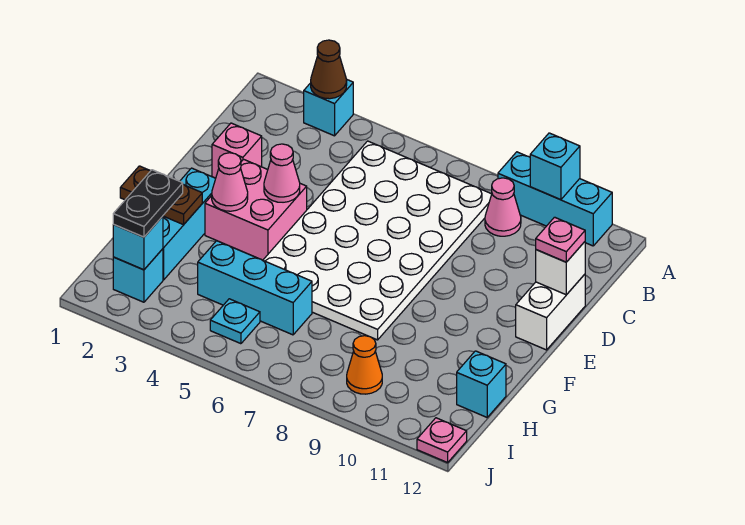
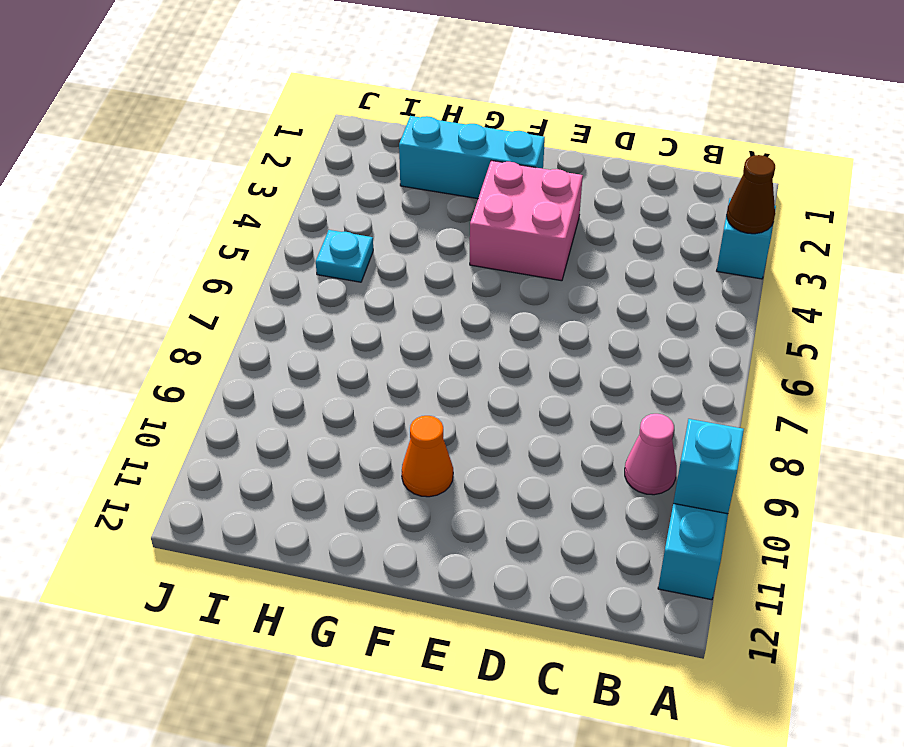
orange 1x1 cone [402,416,453,497] -> orange 1x1 cone moved to [347,336,382,394]
none -> white 4x6 plate [263,141,492,340]
none -> pink 1x1 brick [212,123,262,178]
none -> white 1x2 brick [516,274,585,350]

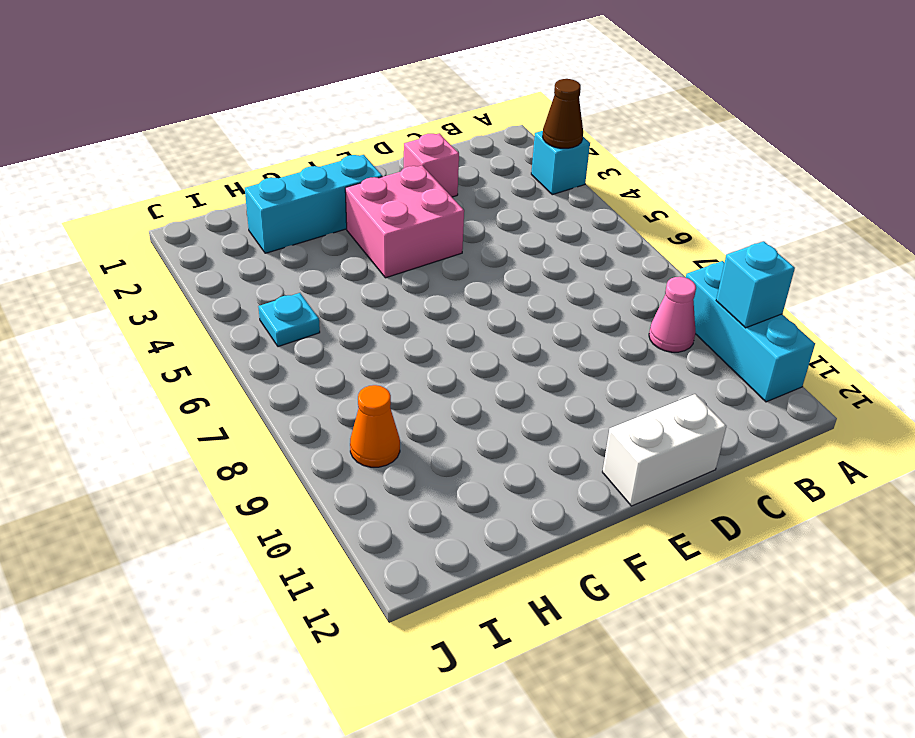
none -> white 4x6 plate [263,141,492,340]
none -> cyan 1x3 brick [198,241,312,335]
none -> cyan 1x1 brick [457,351,506,417]

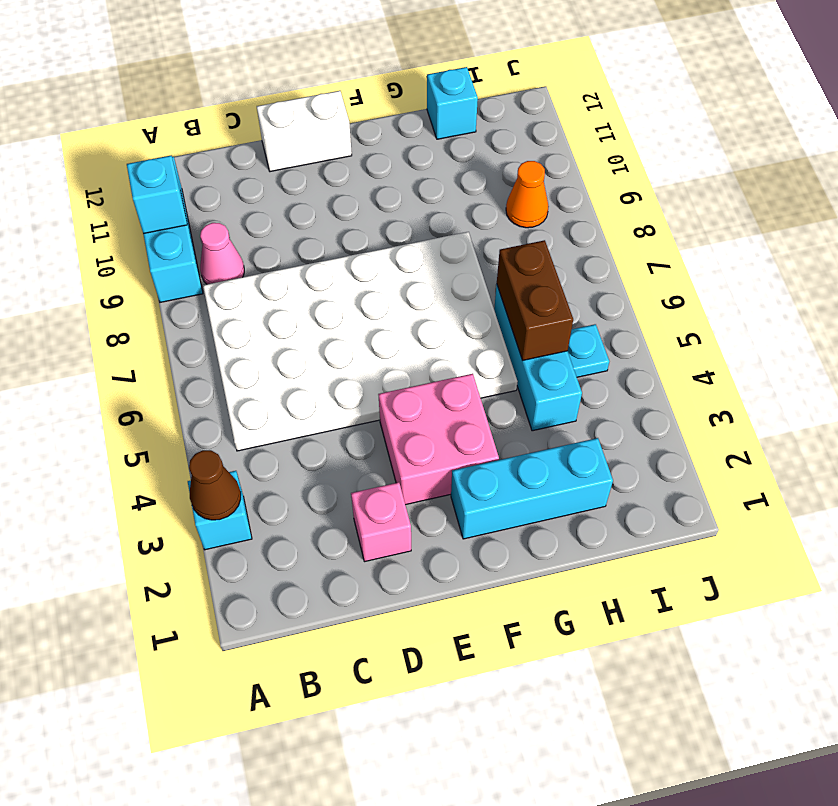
brown 1x2 brick [497,240,573,361] -> none
none -> cyan 1x1 brick [113,249,163,302]
none -> pink 1x1 plate [417,418,467,463]
none -> white 1x1 brick [536,242,585,295]

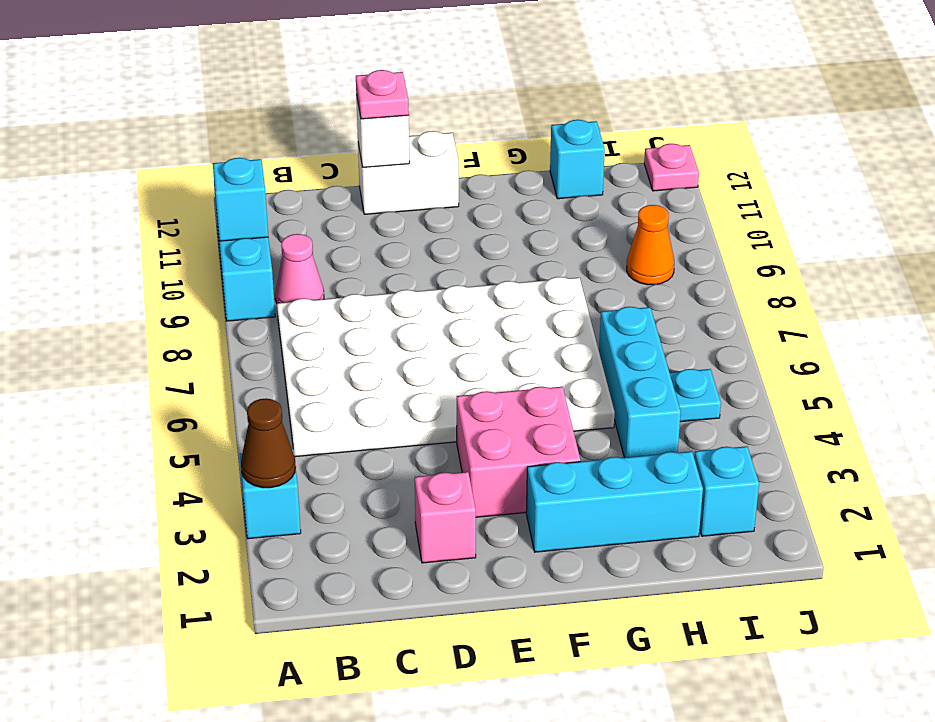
none -> pink 1x1 cone [264,144,300,202]
none -> pink 1x1 cone [212,153,248,211]
none -> brown 1x2 plate [120,166,202,225]

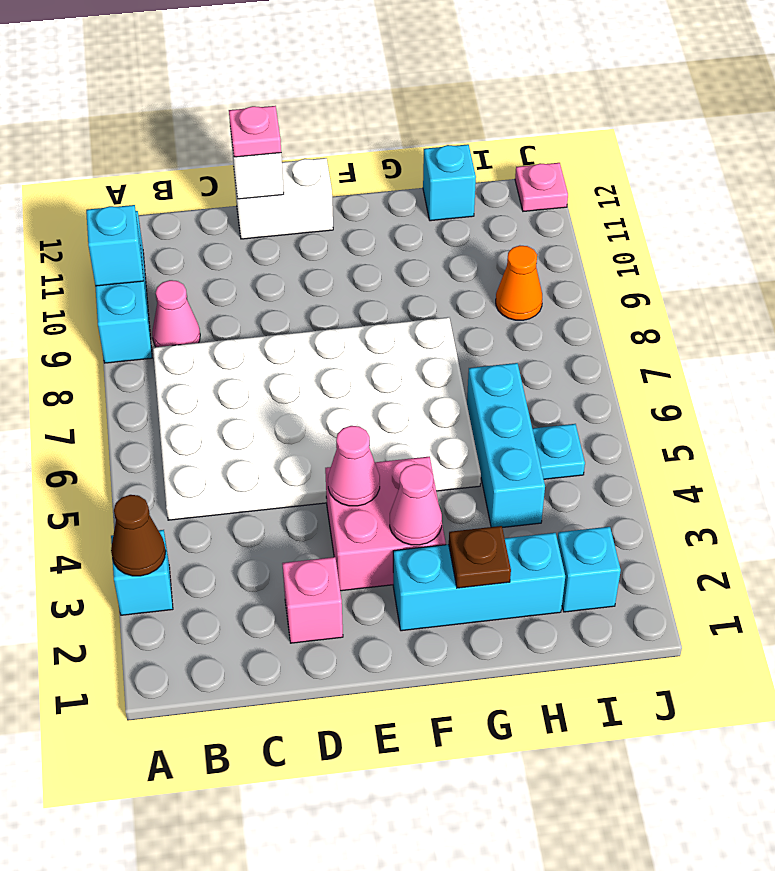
brown 1x1 plate [449,526,511,588] -> brown 1x2 plate [120,166,202,225]
none -> cyan 1x1 brick [113,216,163,270]
none -> black 1x2 plate [113,170,183,237]

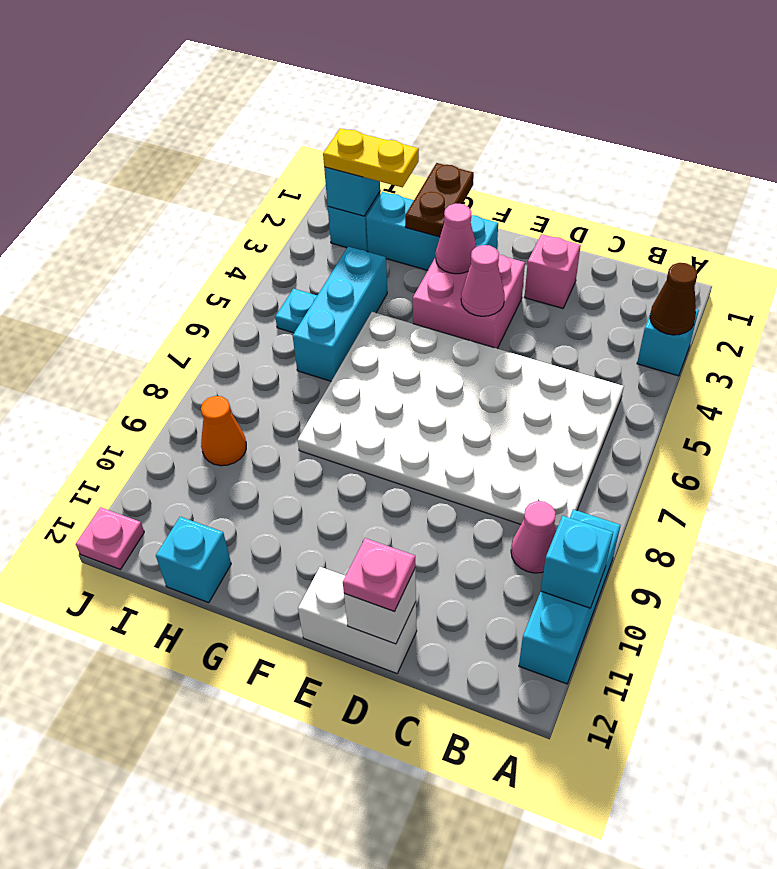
yellow 1x2 plate [323,128,419,187] -> black 1x2 plate [113,170,183,237]

